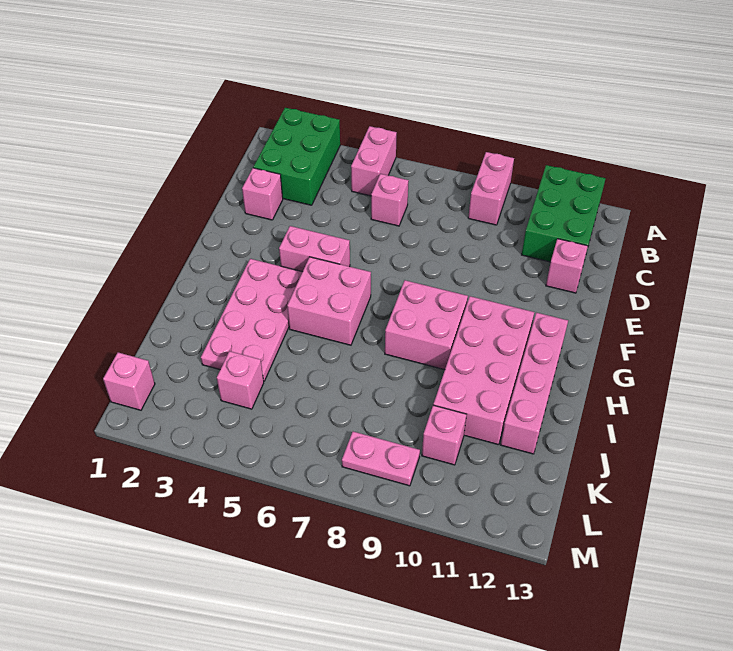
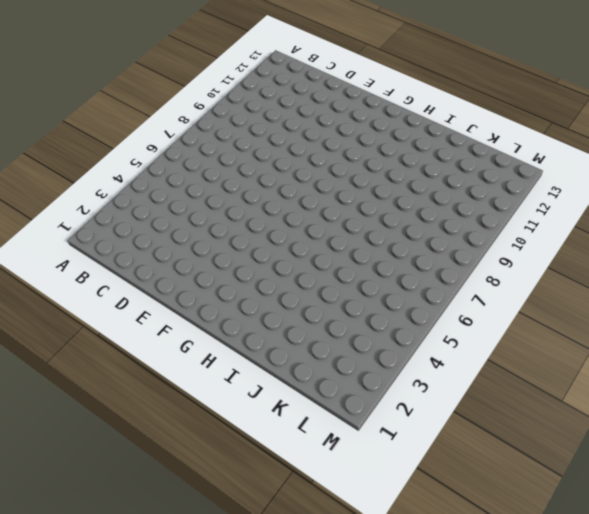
none -> green 2x3 brick [253,108,340,205]
none -> pink 1x2 brick [351,126,397,196]
none -> pink 1x2 brick [468,152,514,225]

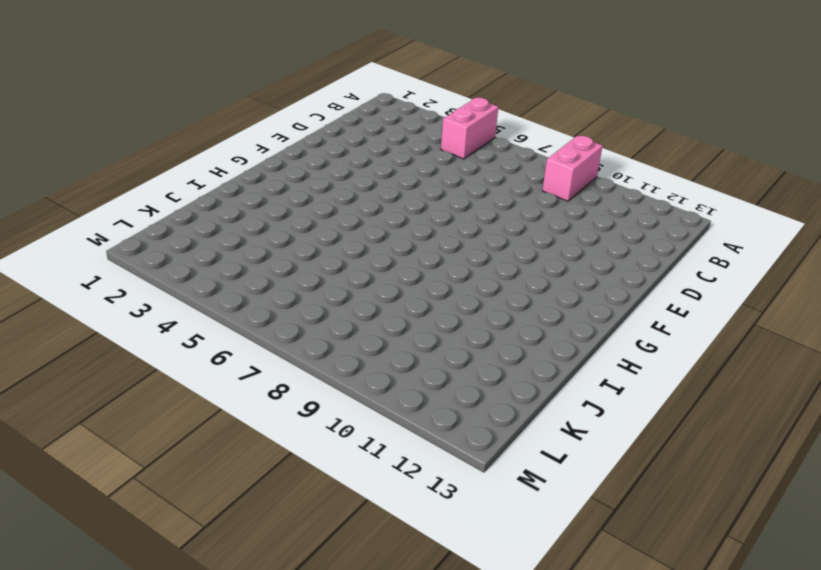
none -> green 2x3 brick [253,108,340,205]
none -> green 2x3 brick [522,165,606,262]
none -> pink 1x1 brick [371,174,409,226]

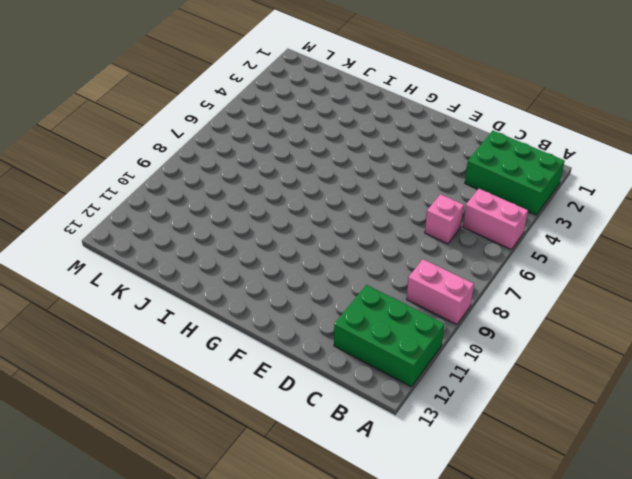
none -> pink 1x1 brick [242,168,283,220]
none -> pink 1x1 brick [546,239,588,293]
none -> pink 1x2 brick [279,226,350,272]

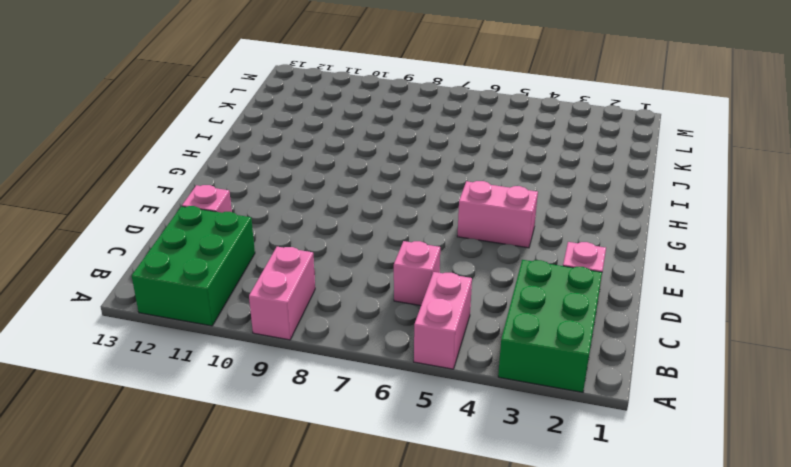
none -> pink 2x4 plate [201,259,302,381]
none -> pink 2x2 brick [287,257,371,345]
none -> pink 2x2 brick [385,280,468,370]

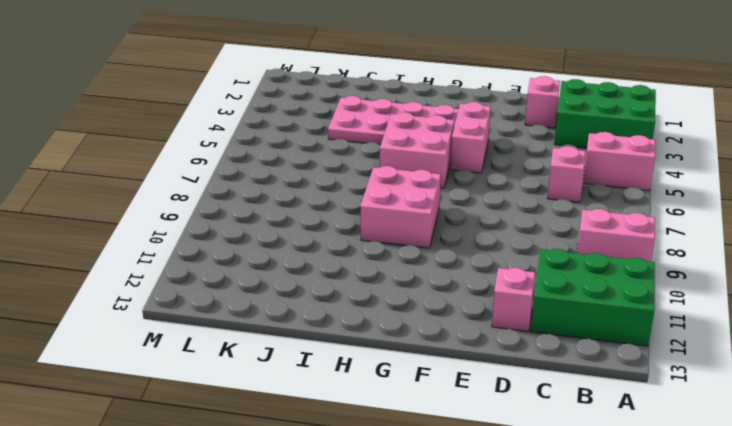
none -> pink 2x4 brick [433,296,534,445]
none -> pink 1x4 brick [501,313,568,454]
none -> pink 1x1 brick [217,351,264,409]

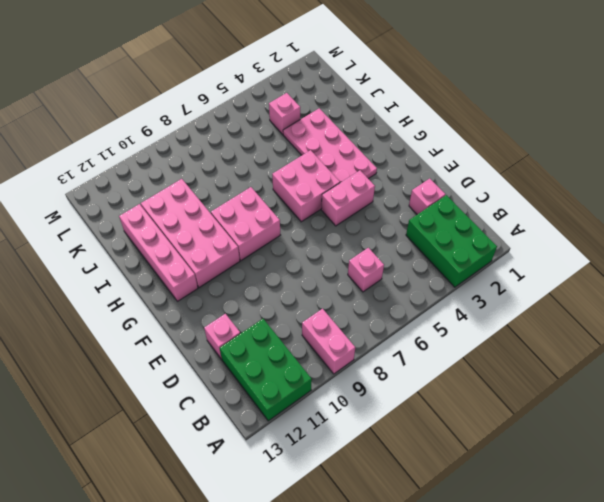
none -> pink 1x2 brick [351,126,397,196]
none -> pink 1x1 brick [422,405,467,465]
none -> pink 1x1 brick [103,352,155,410]

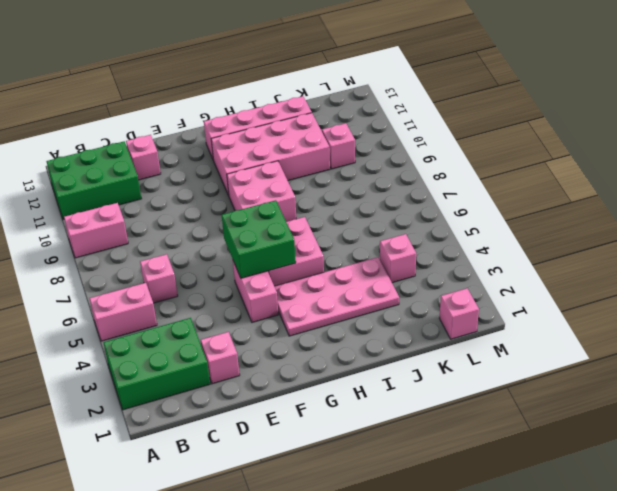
green 2x2 brick [222,200,296,278] -> none
none -> pink 1x2 plate [342,432,420,486]

